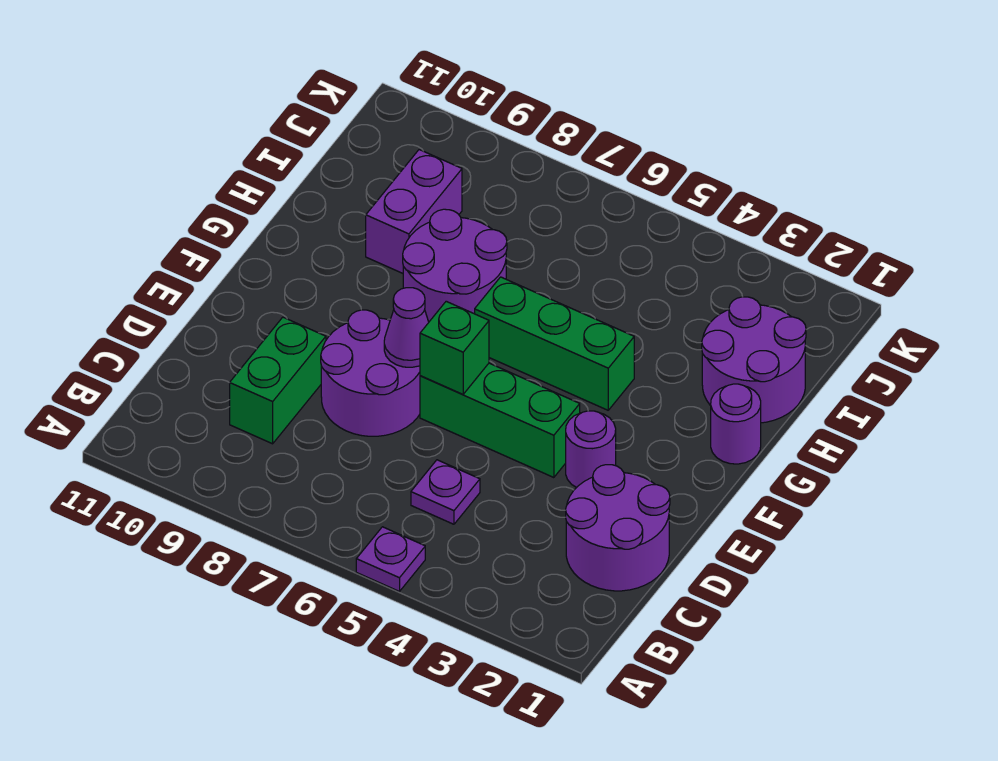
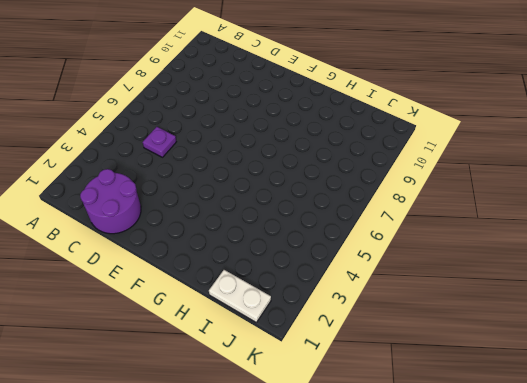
white 1x2 plate [209,270,271,322] -> purple 2x2 round brick [702,297,806,423]
none -> purple 1x1 plate [356,527,425,591]
none -> green 1x2 brick [230,317,326,444]
none -> purple 2x2 round brick [321,310,420,436]

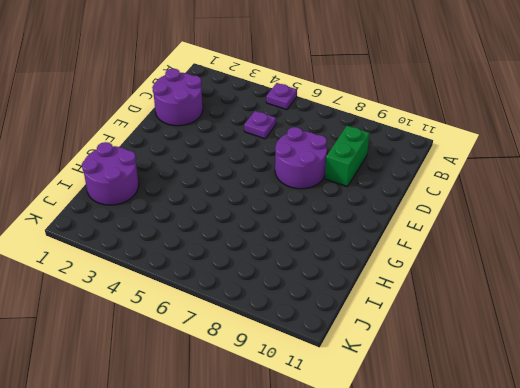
none -> purple 1x1 round brick [566,411,616,488]
none -> green 1x3 brick [420,363,580,478]
none -> purple 1x1 round brick [711,384,761,464]

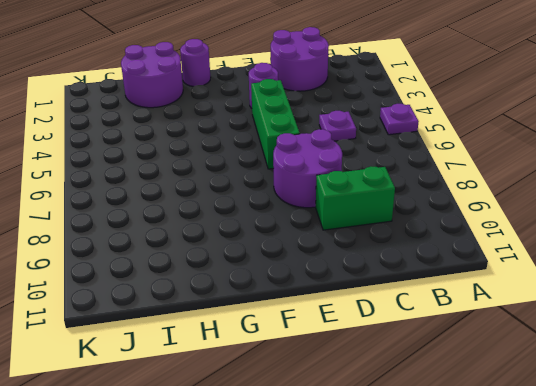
none -> green 1x3 brick [475,277,634,410]
none -> purple 2x2 round brick [403,209,507,322]
none -> purple 1x2 brick [366,150,462,273]

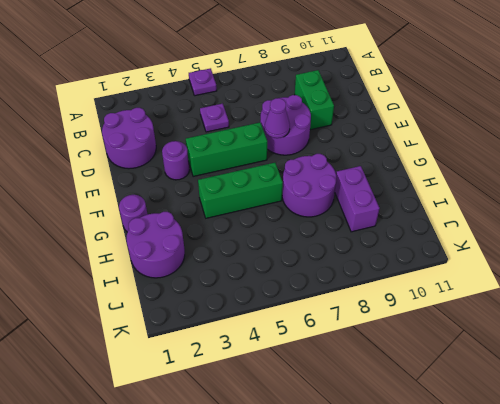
none -> green 1x1 brick [420,301,489,394]

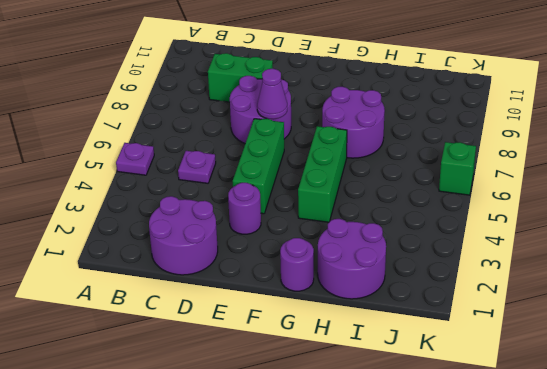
green 1x1 brick [439,142,476,195] -> green 1x1 brick moved to [420,301,489,394]
none -> purple 1x2 brick [366,150,462,273]

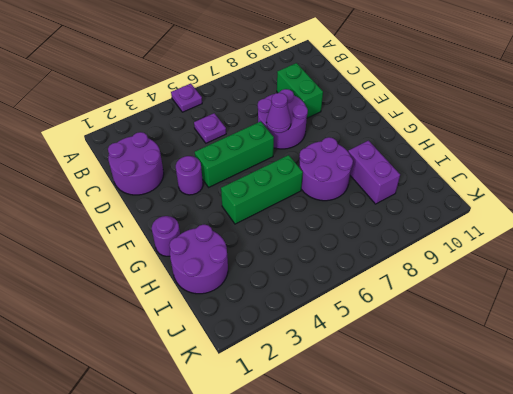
none -> green 1x1 brick [420,301,489,394]

